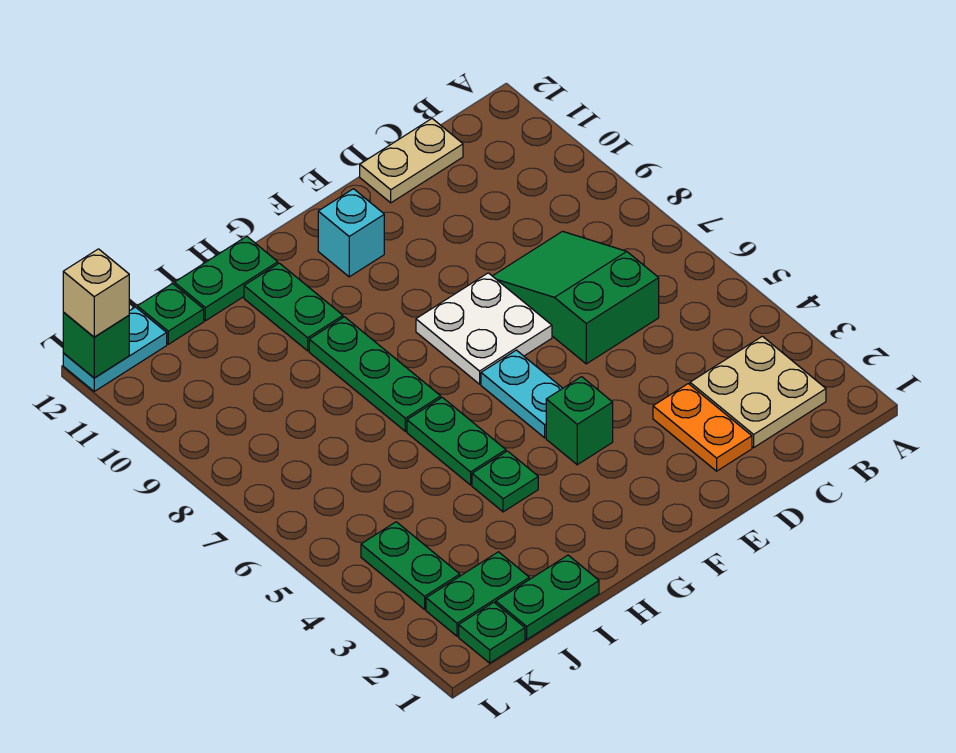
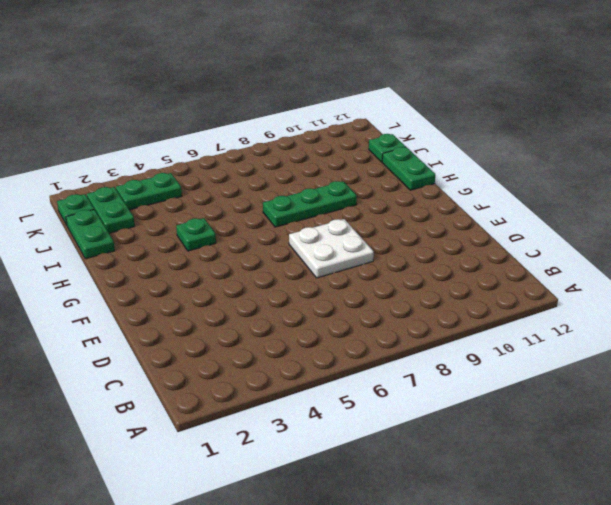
none -> tan 2x2 plate [690,336,826,447]
none -> green 2x3 slope [493,231,659,364]
none -> tan 1x2 plate [360,119,463,203]

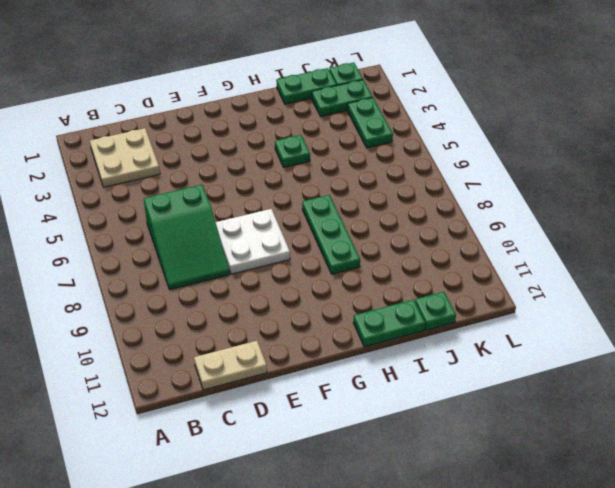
none -> orange 1x2 plate [653,384,752,471]
none -> green 1x1 brick [546,377,613,465]
none -> cyan 1x2 plate [481,350,563,438]

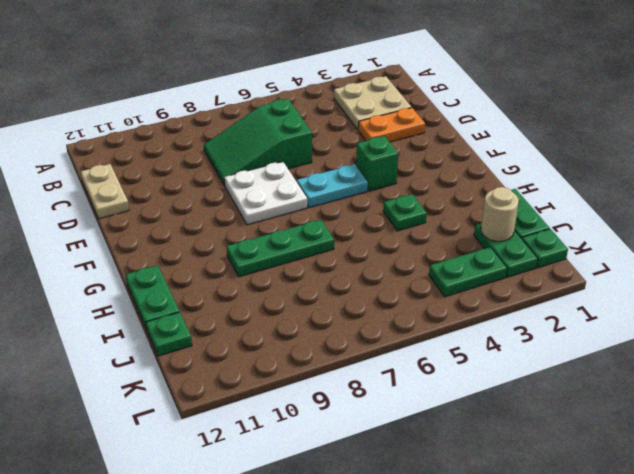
tan 1x1 round brick [481,187,519,242] -> none
none -> cyan 1x1 brick [318,189,384,277]
none -> green 1x2 plate [407,397,506,485]
none -> green 1x2 plate [244,263,343,351]

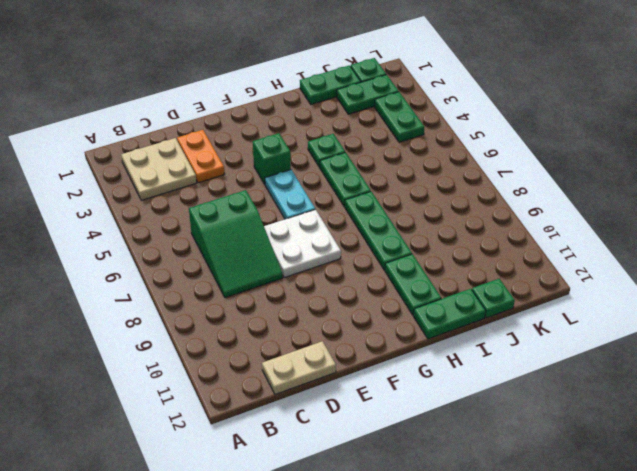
none -> cyan 1x1 brick [318,189,384,277]
none -> cyan 1x2 plate [63,307,167,391]
none -> green 1x1 brick [63,312,129,378]

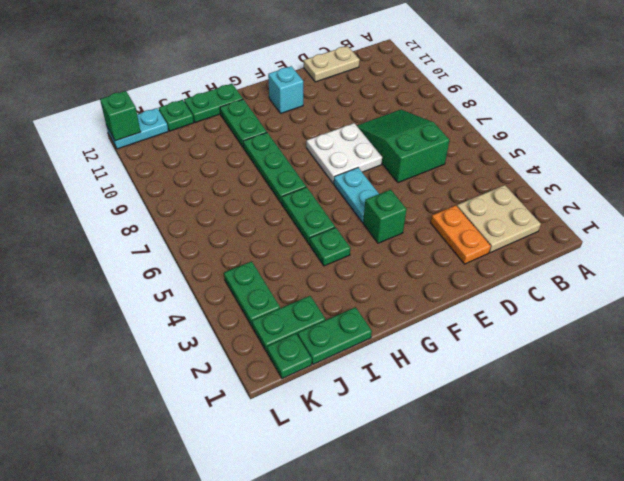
none -> tan 1x1 brick [63,249,129,337]

